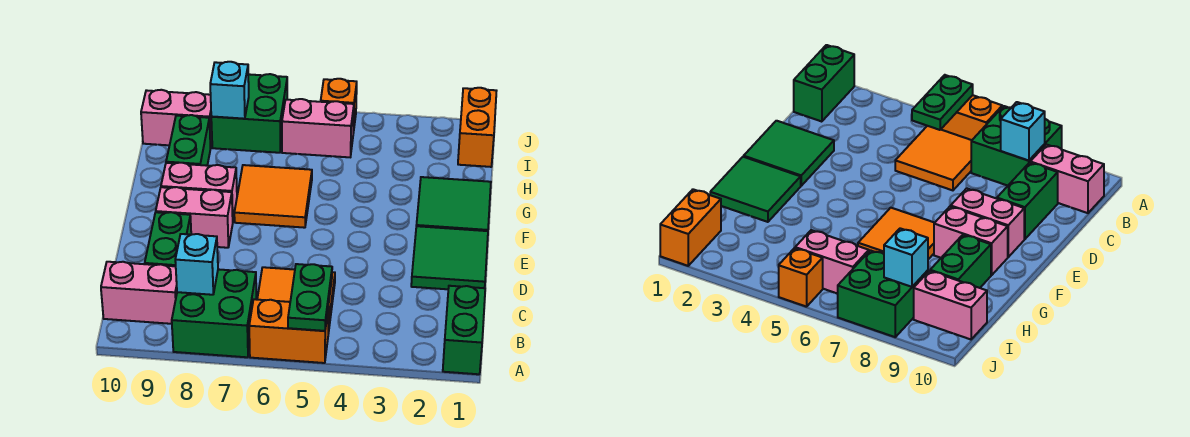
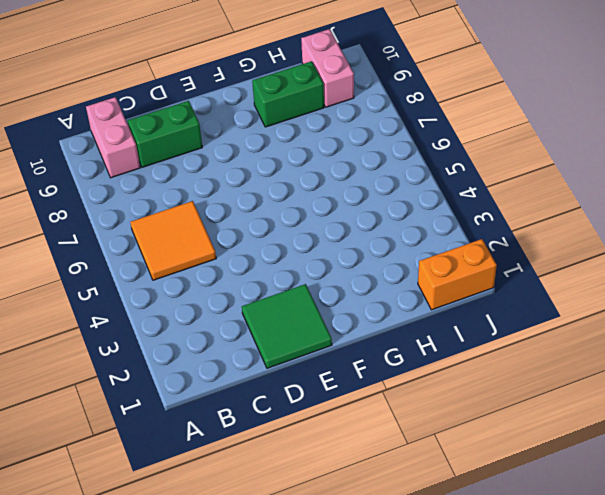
none -> green 1x2 brick [443,286,485,374]
none -> orange 1x2 brick [249,299,329,363]
none -> green 2x2 brick [172,269,256,357]

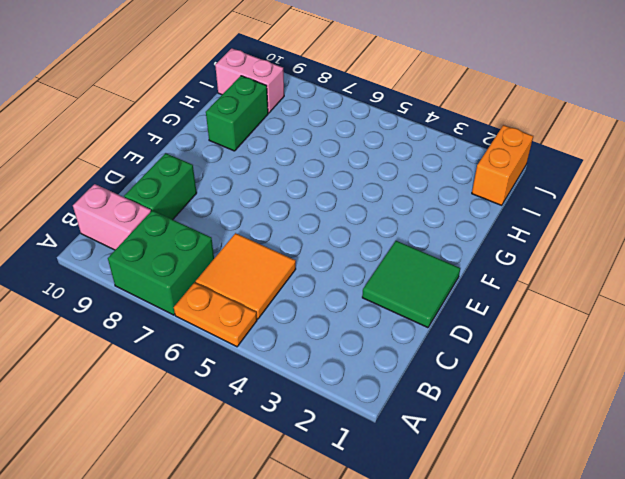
orange 1x2 plate [174,282,257,347] -> orange 1x2 brick [249,299,329,363]
none -> green 1x2 brick [443,286,485,374]
none -> pink 1x2 brick [156,187,233,248]
none -> green 2x2 tile [416,177,491,231]

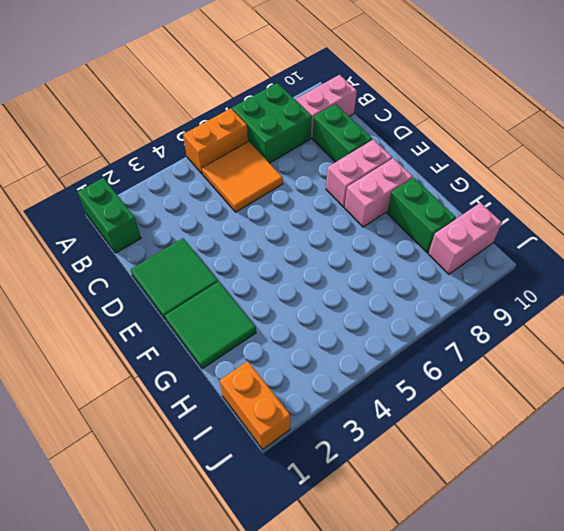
none -> orange 2x2 tile [234,165,312,228]
none -> pink 1x2 brick [282,99,354,157]
none -> green 2x2 brick [211,74,287,153]

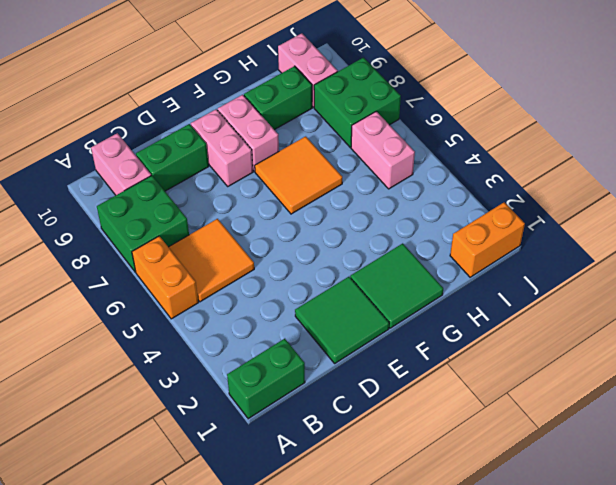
none -> orange 1x1 brick [321,79,357,133]
none -> green 1x2 plate [288,264,332,331]
none -> cyan 1x1 brick [175,234,218,295]

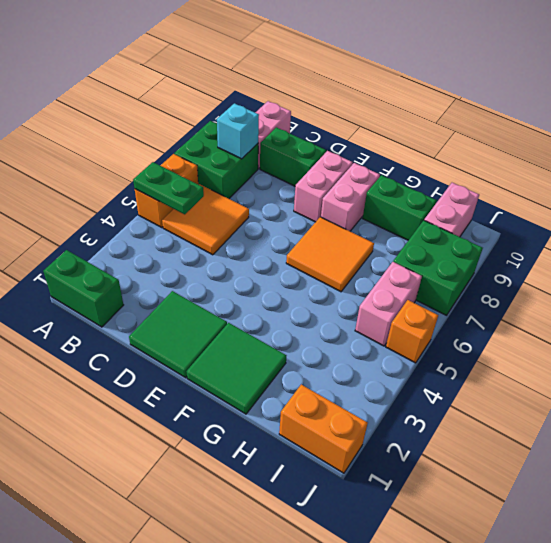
none -> cyan 1x1 brick [210,62,249,119]

